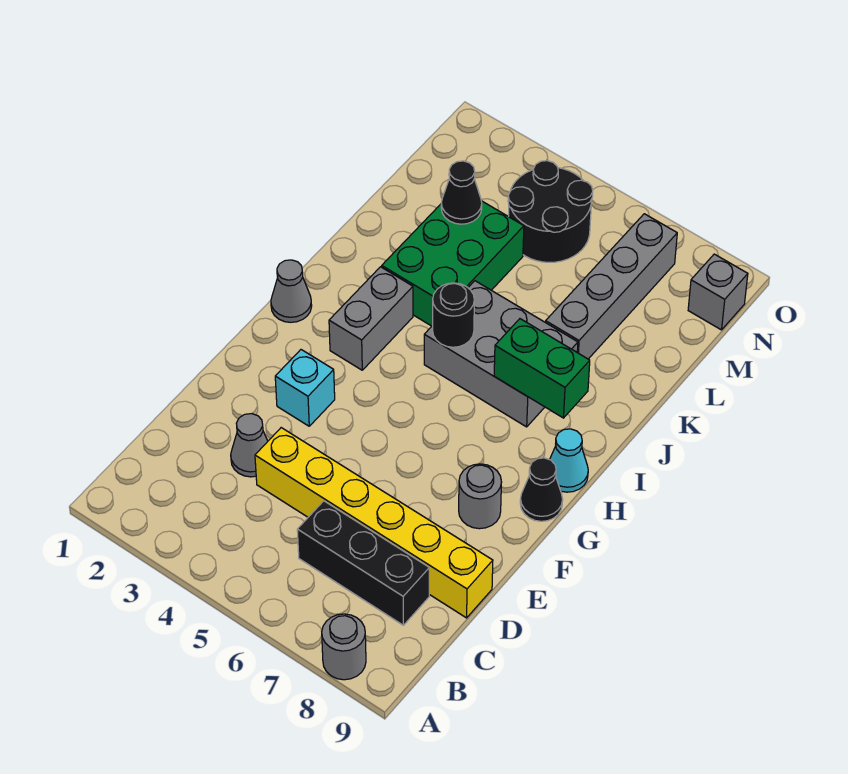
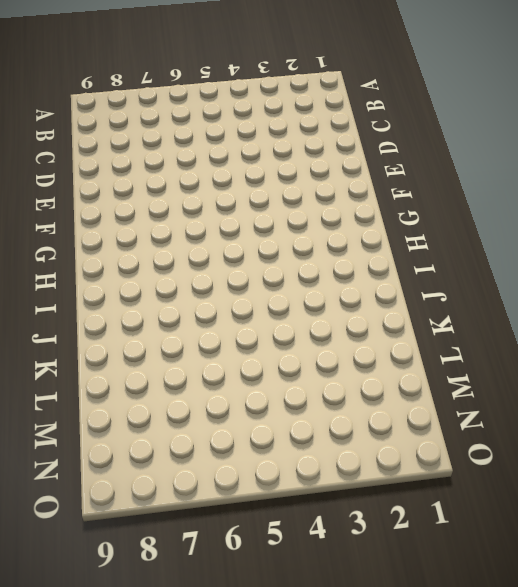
none -> grey 1x1 round brick [322,614,366,680]
none -> black 1x3 brick [297,501,429,625]
none -> grey 1x1 cone [231,414,268,477]

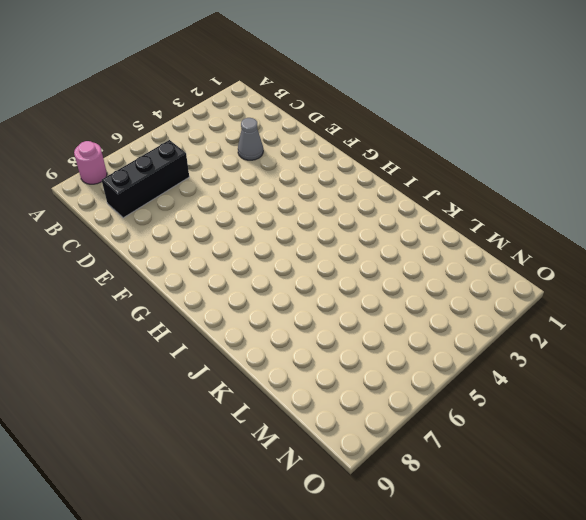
pink 1x1 round brick [74,141,107,184] -> grey 1x1 round brick [322,614,366,680]
none -> yellow 1x6 brick [255,428,493,618]
none -> cyan 1x1 brick [275,350,335,426]
none -> grey 1x1 round brick [459,464,501,529]

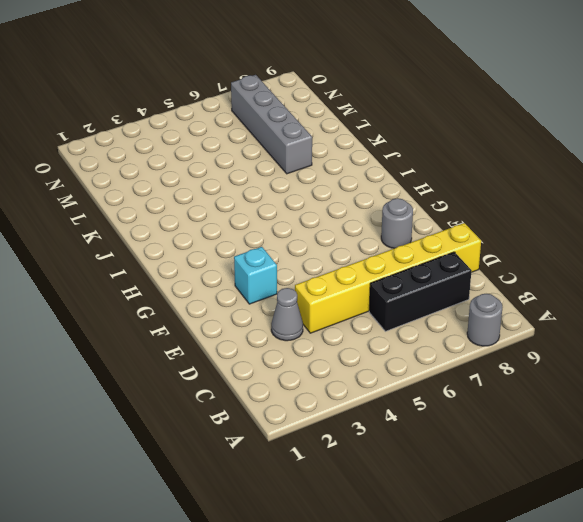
none -> black 1x1 cone [520,458,563,521]
none -> grey 1x1 cone [271,260,312,322]
none -> grey 1x2 brick [329,267,413,370]

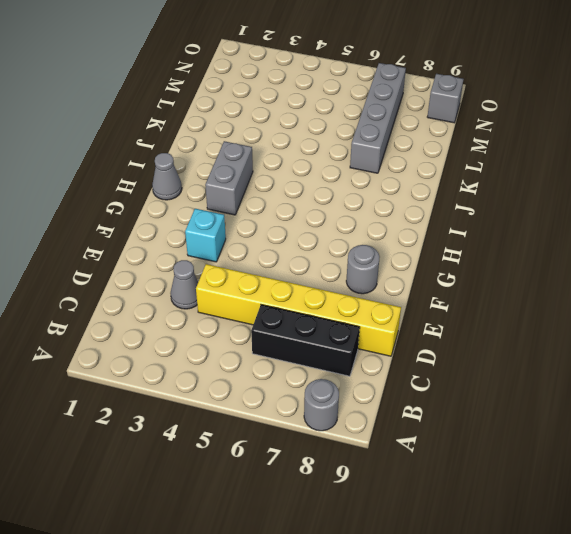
none -> black 1x1 cone [520,458,563,521]
none -> cyan 1x1 cone [550,429,588,492]
none -> grey 2x3 brick [424,281,578,427]

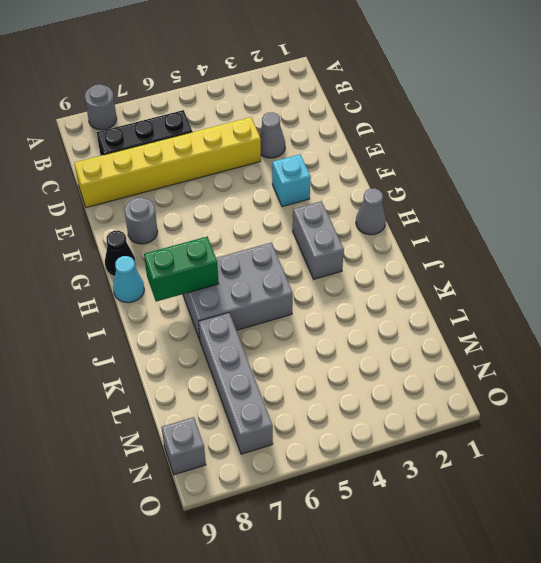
none -> green 2x3 brick [382,201,524,326]
none -> black 2x2 round brick [508,161,593,262]
none -> black 1x1 round brick [433,283,474,347]

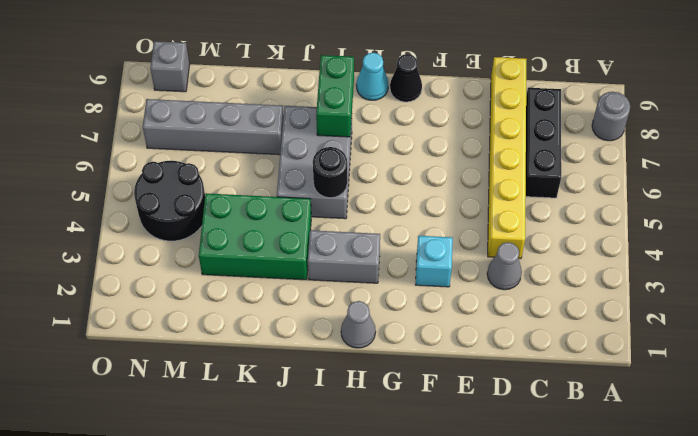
none -> grey 1x1 round brick [459,464,501,529]
none -> black 1x1 cone [441,161,482,224]

